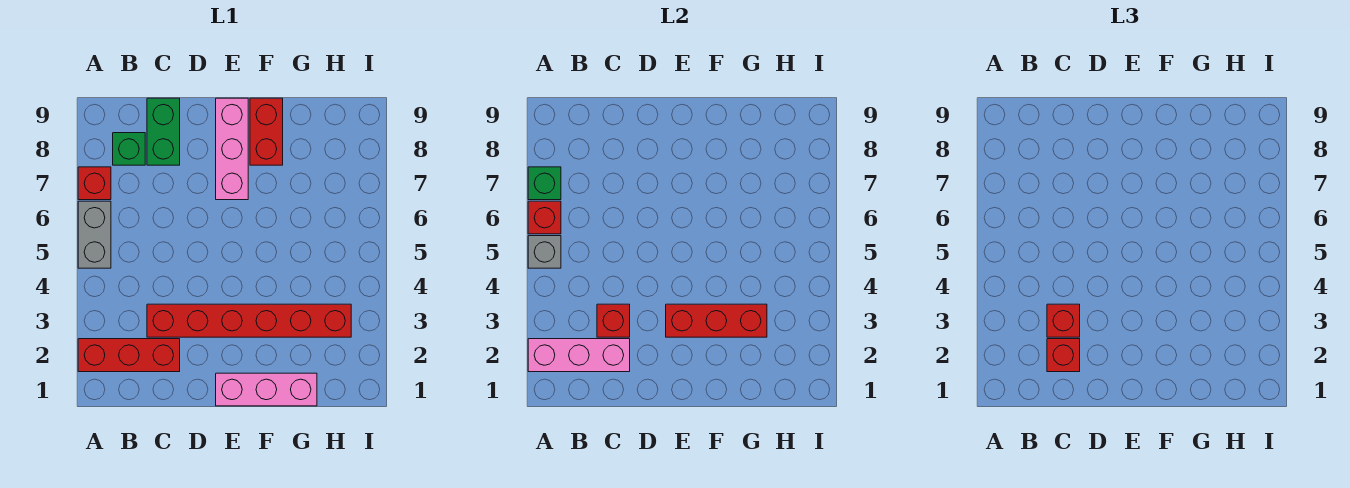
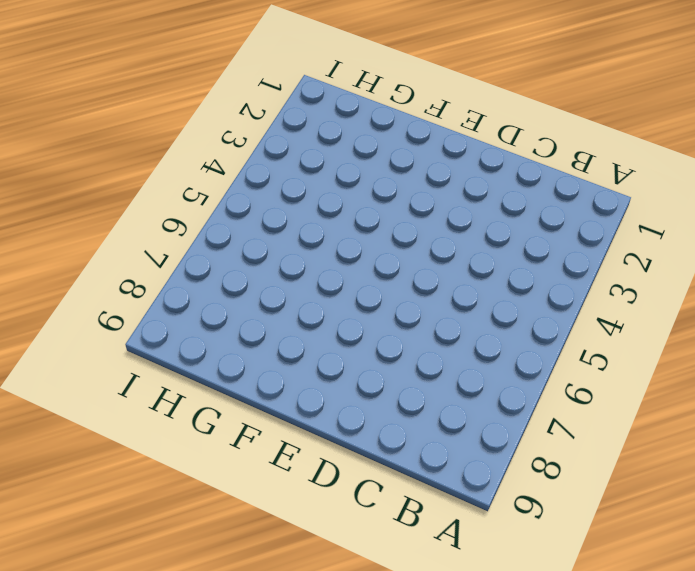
none -> red 1x3 brick [78,339,180,372]
none -> grey 1x2 brick [78,201,111,268]
none -> red 1x1 brick [78,167,111,200]

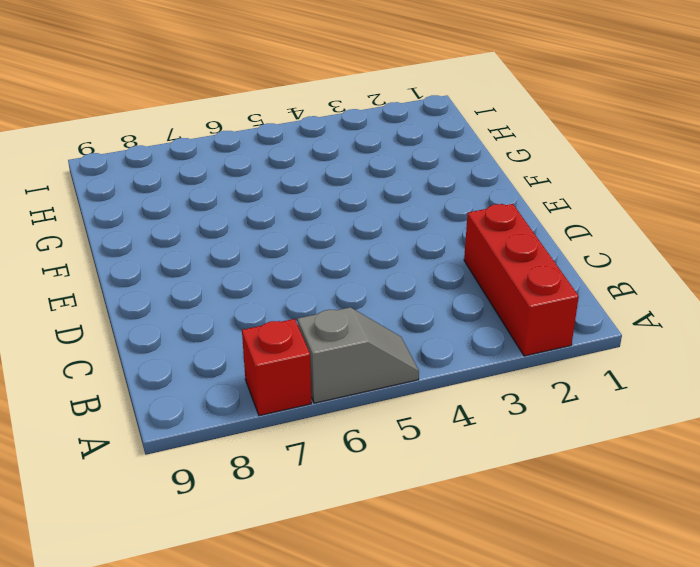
grey 1x2 slope [297,307,419,403] -> grey 1x2 brick [78,201,111,268]
none -> green 1x1 brick [113,133,145,165]
none -> red 1x6 brick [147,304,351,337]
none -> green 1x2 brick [147,98,180,165]

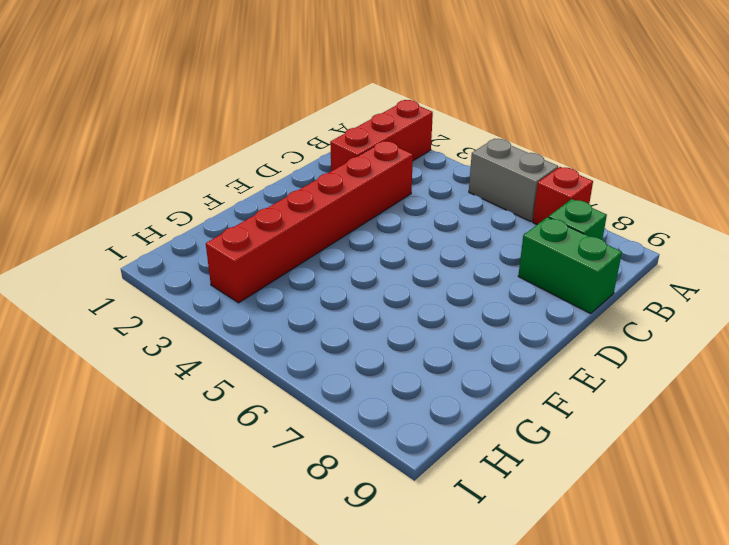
none -> pink 1x3 brick [216,373,317,406]
none -> pink 1x3 brick [216,98,248,200]
none -> red 1x2 brick [250,98,283,165]

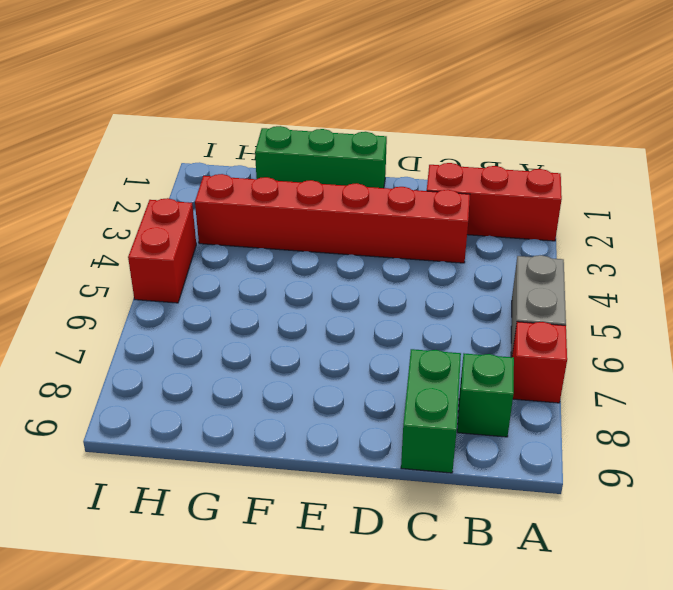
green 1x3 brick [255,126,387,188] -> pink 1x3 brick [216,373,317,406]
red 1x2 brick [128,198,196,303] -> red 1x2 brick moved to [250,98,283,165]
none -> pink 1x3 brick [216,98,248,200]
none -> pink 1x3 brick [528,339,630,372]
none -> grey 1x1 brick [528,236,561,268]

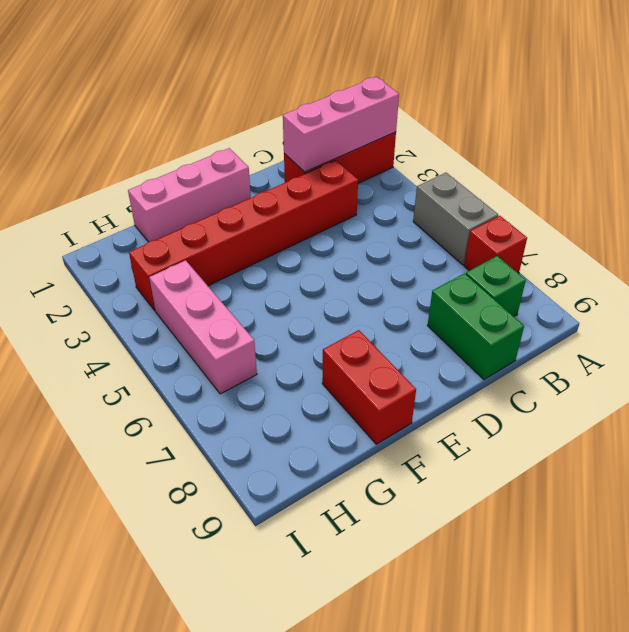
pink 1x3 brick [149,260,257,394] -> pink 1x3 brick moved to [216,98,248,200]
none -> grey 1x1 brick [528,236,561,268]
none -> red 1x1 brick [528,201,561,234]
none -> green 1x1 brick [528,167,561,200]

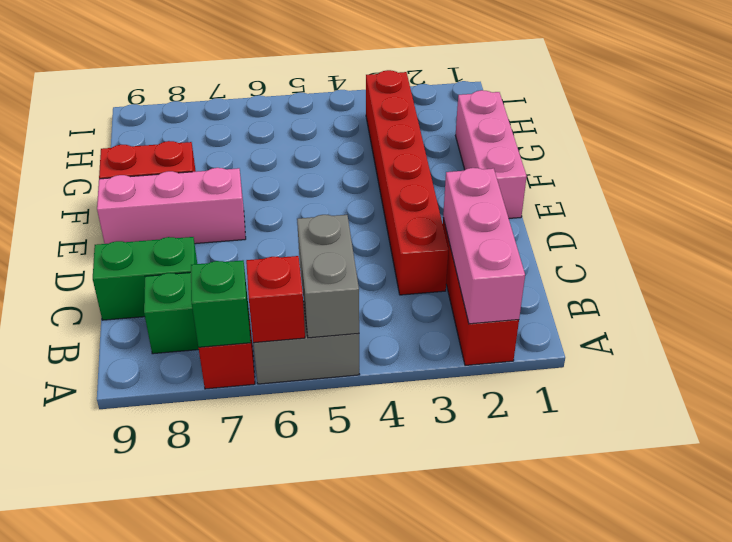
grey 1x2 brick [297,215,359,338] -> grey 1x1 brick [528,236,561,268]
none -> red 1x1 brick [597,304,630,337]
none -> red 1x3 brick [666,304,767,337]
none -> red 1x1 brick [1047,339,1080,372]

